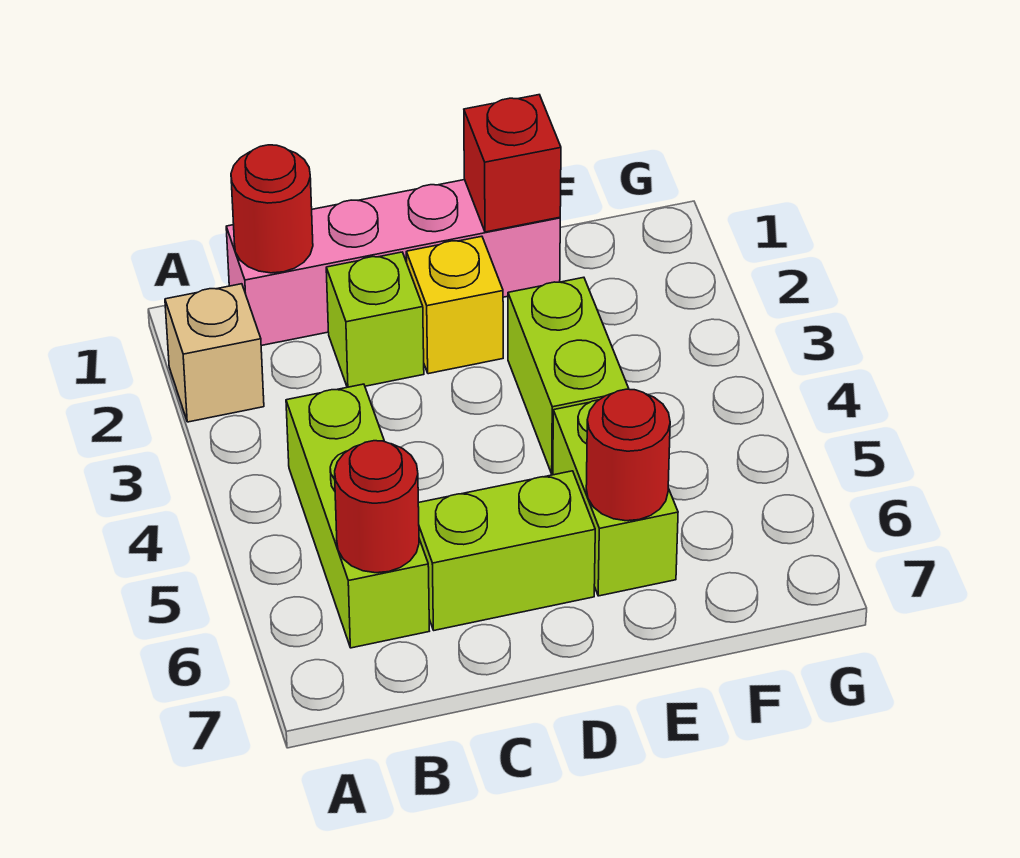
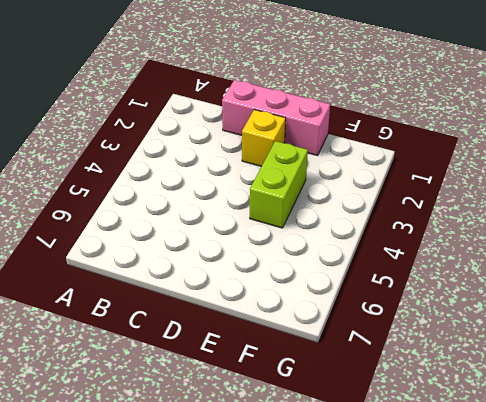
pink 1x3 brick [222,80,330,155] -> pink 1x4 brick [226,180,560,346]
none -> tan 1x1 brick [165,284,264,422]
none -> lime 1x3 brick [286,384,429,648]
none -> lime 1x1 brick [326,252,424,387]

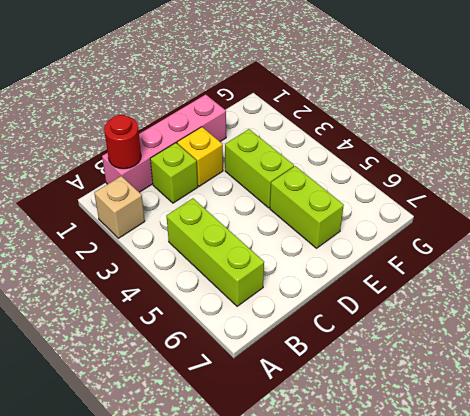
none -> lime 1x2 brick [418,471,595,630]
none -> red 1x1 round brick [335,441,419,573]
none -> red 1x1 brick [464,95,561,232]

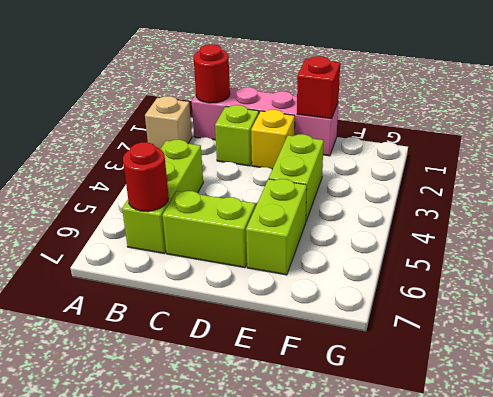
none -> red 1x1 round brick [586,389,670,521]

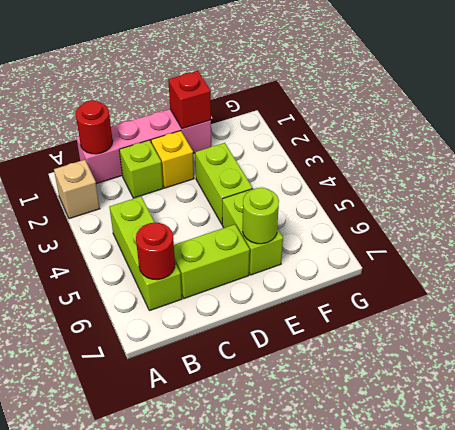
lime 1x1 round brick [243,188,279,244] -> red 1x1 round brick [586,389,670,521]

